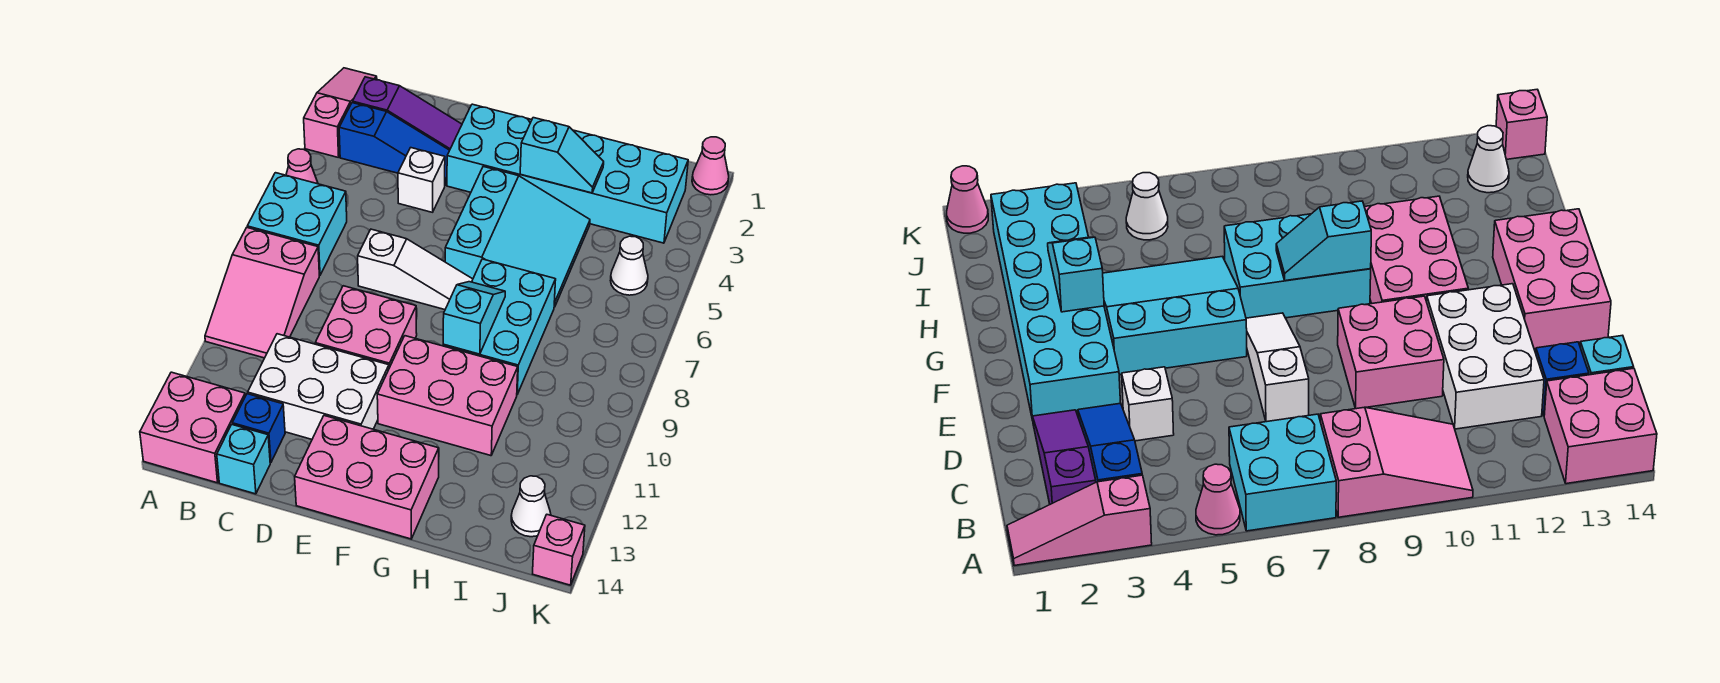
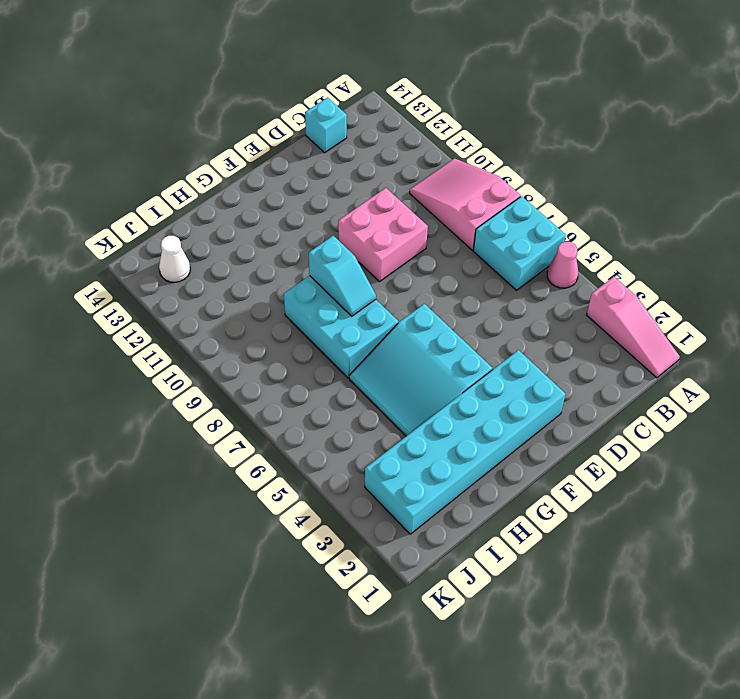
none -> pink 2x2 brick [140,372,245,483]
none -> purple 1x3 slope [353,77,462,150]
none -> blue 1x3 slope [339,103,450,185]

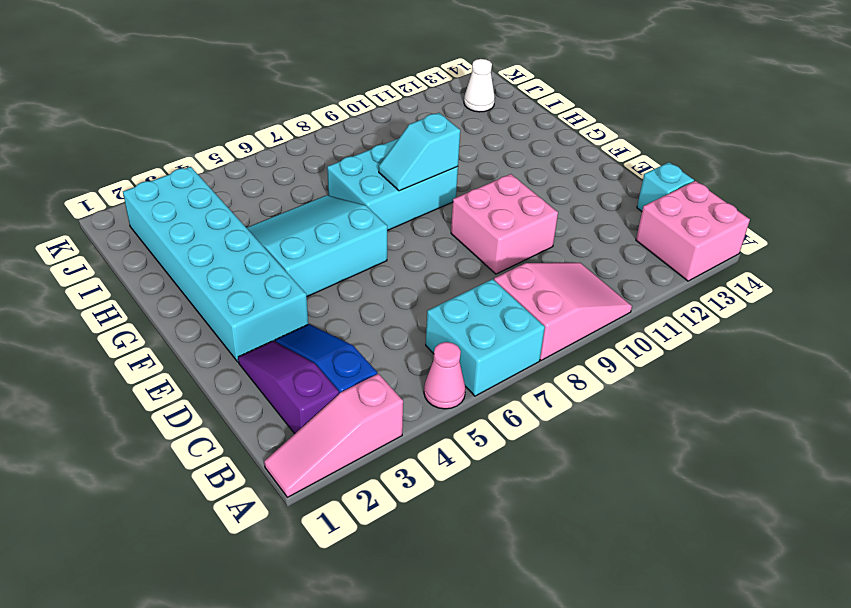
none -> white 2x3 brick [248,334,389,439]
none -> blue 1x1 brick [232,394,285,463]
none -> white 1x1 brick [398,148,445,212]

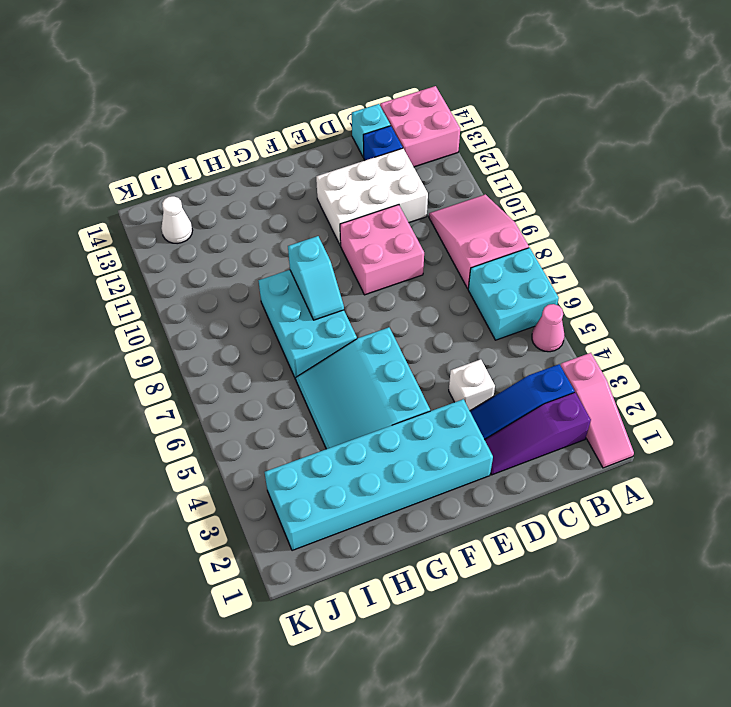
none -> white 1x3 slope [358,229,473,310]
none -> pink 2x3 brick [295,416,439,539]
none -> pink 2x3 brick [377,336,518,456]

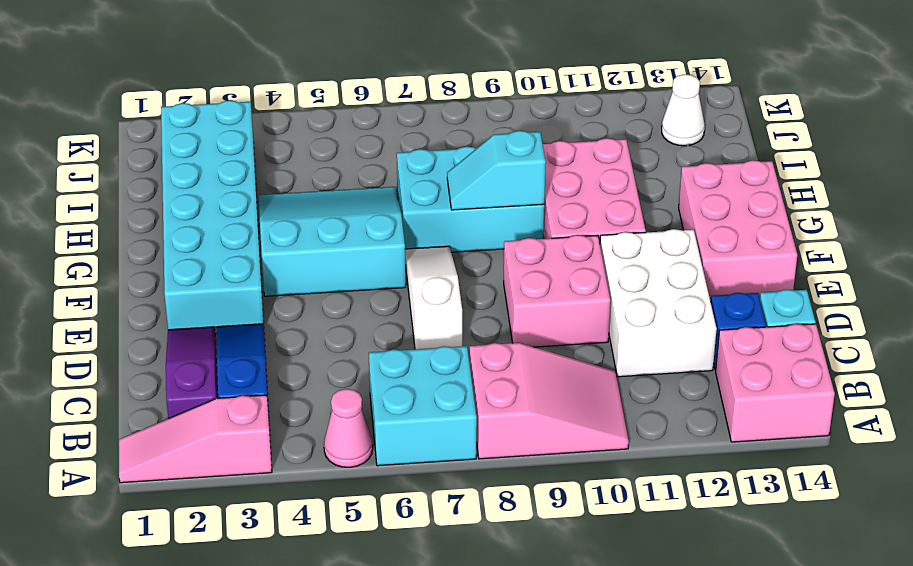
none -> white 1x1 brick [398,148,445,212]
none -> white 1x1 cone [611,236,648,295]
none -> pink 1x1 cone [692,137,729,195]

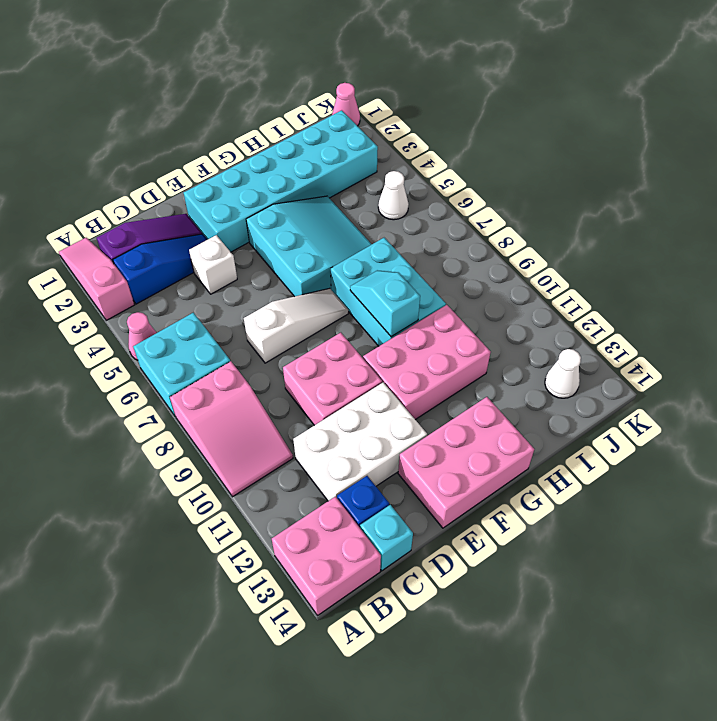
none -> pink 1x1 brick [533,515,585,585]
none -> cyan 1x2 slope [520,118,604,193]

